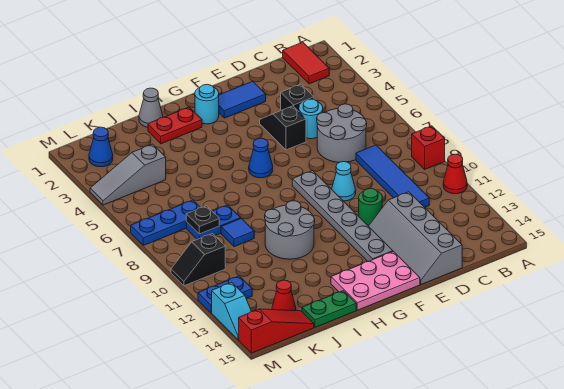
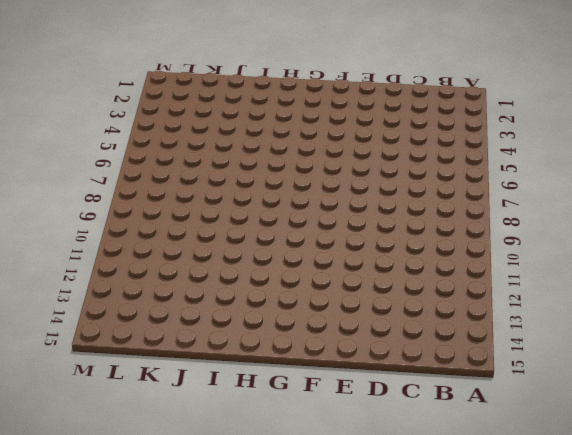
none -> red 1x1 brick [412,126,445,169]
none -> red 1x1 cone [443,154,467,194]
none -> red 1x2 tile [283,42,329,84]
none -> grey 2x2 round brick [317,104,367,162]

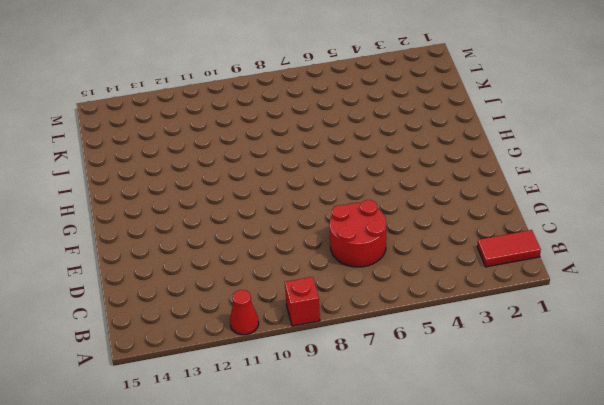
red 2x2 round brick [330,200,386,267] -> grey 2x2 round brick [317,104,367,162]
none -> blue 1x4 tile [356,145,429,207]
none -> black 1x1 brick [281,84,314,111]
none -> cyan 1x1 round brick [299,99,323,139]
none -> grey 2x4 slope [369,192,462,284]

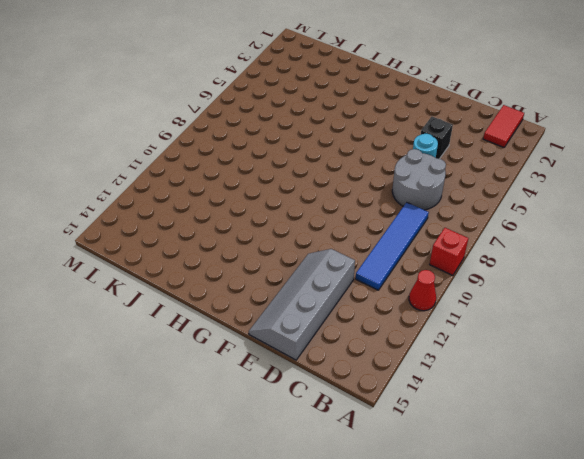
none -> blue 1x2 tile [219,81,266,118]
none -> black 1x2 slope [260,106,306,150]
none -> cyan 1x1 cone [332,162,356,201]
none -> green 1x1 round brick [359,189,382,226]

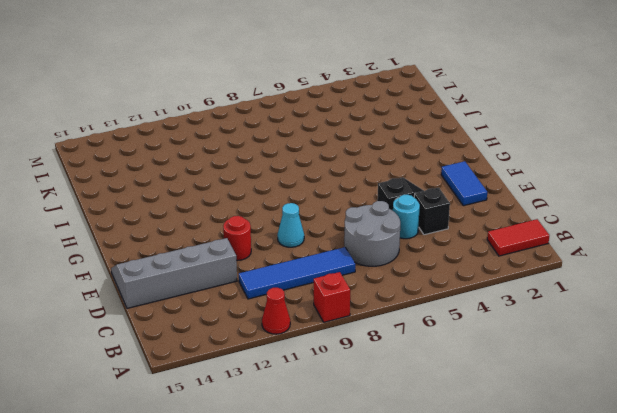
red 1x1 round brick [223,216,251,260] -> green 1x1 round brick [359,189,382,226]
none -> grey 1x6 plate [292,171,393,262]
none -> pink 2x3 plate [331,251,420,310]
none -> cyan 1x1 round brick [195,85,219,124]
none -> blue 1x1 cone [249,138,273,178]

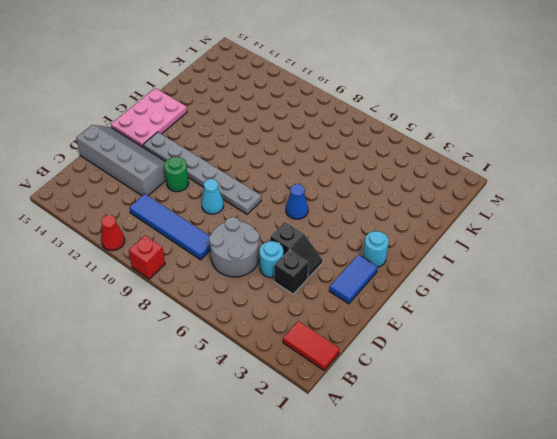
none -> red 1x2 plate [148,107,202,144]
none -> grey 2x2 round brick [265,201,315,259]
none -> grey 1x1 cone [139,88,163,127]
none -> green 1x2 plate [302,291,356,327]

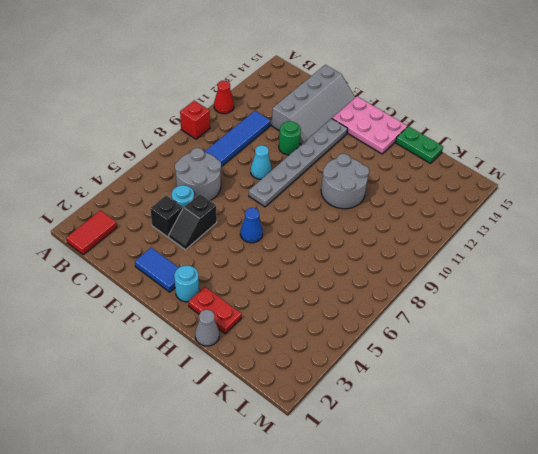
none -> blue 1x2 plate [186,205,241,239]
none -> blue 1x1 tile [221,218,254,247]
none -> grey 1x3 slope [90,144,166,205]
none -> blue 1x3 plate [131,200,201,245]

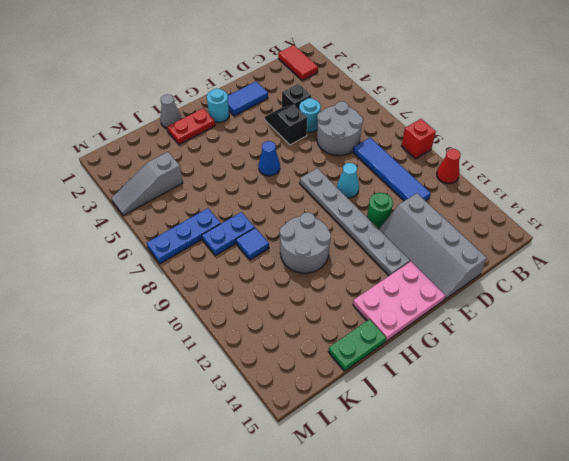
none -> red 1x1 cone [272,280,296,311]
none -> red 1x3 slope [239,309,314,353]
none -> blue 1x1 cone [89,127,113,167]
none -> black 1x2 slope [171,234,225,286]

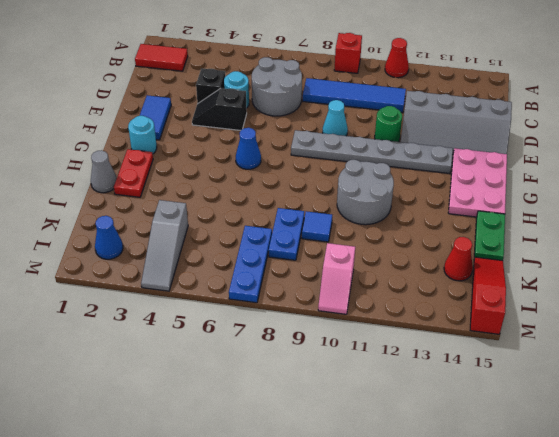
pink 1x2 slope [318,243,355,314] -> black 1x2 slope [171,234,225,286]
none -> blue 1x2 plate [198,276,252,313]
none -> cyan 1x2 slope [212,282,251,340]
none -> black 1x1 plate [186,206,219,234]

